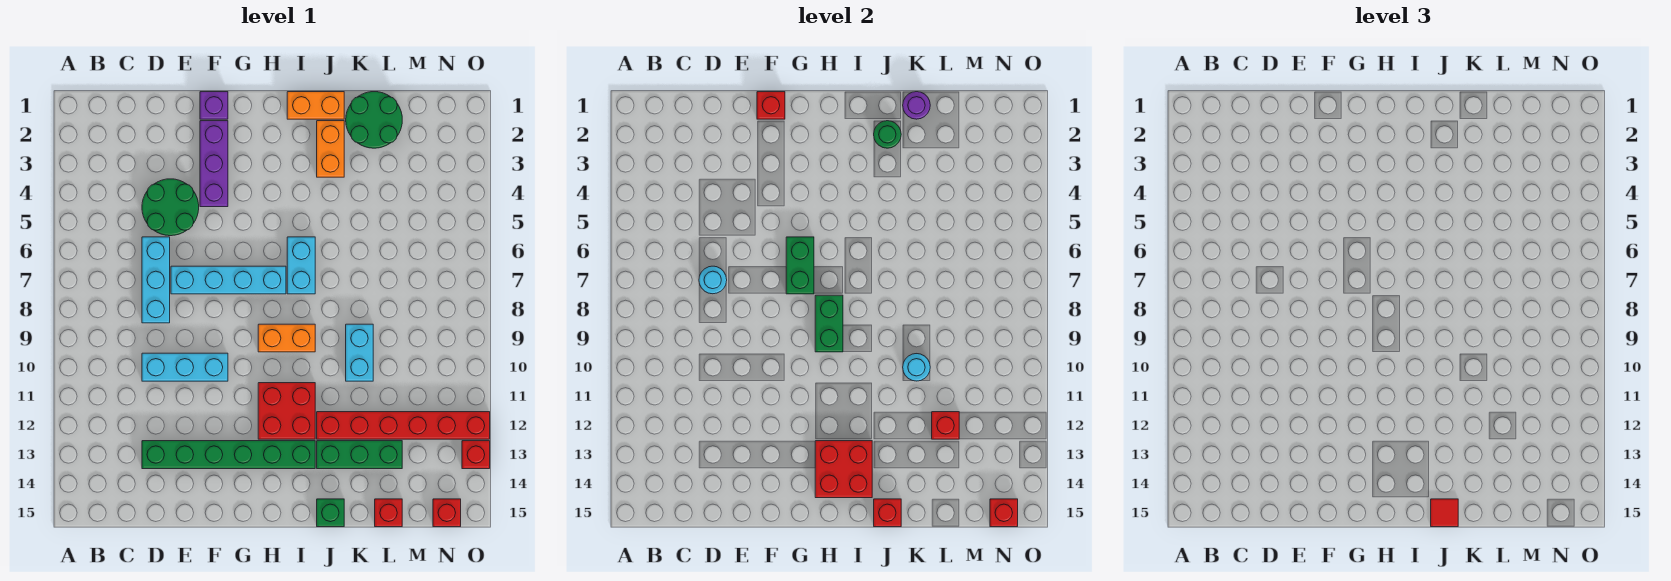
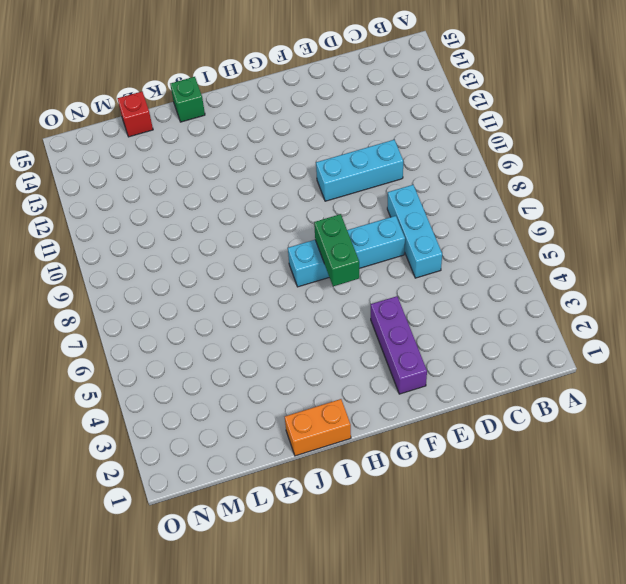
none -> green 2x2 round brick [142,179,199,236]
none -> green 1x6 brick [142,441,315,469]
none -> purple 1x1 brick [200,92,228,119]
none -> orange 1x2 brick [258,324,315,352]

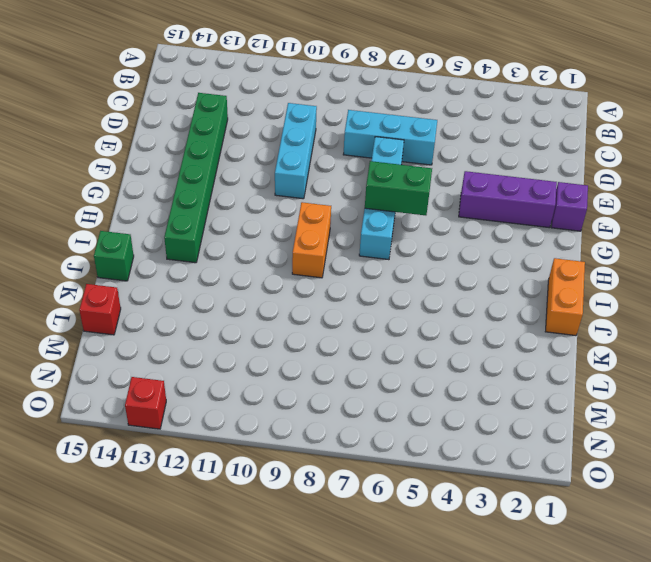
none -> green 2x2 round brick [142,179,199,236]
none -> red 2x2 brick [258,383,315,439]
none -> cyan 1x2 brick [287,237,315,294]
none -> orange 1x2 brick [317,121,344,177]

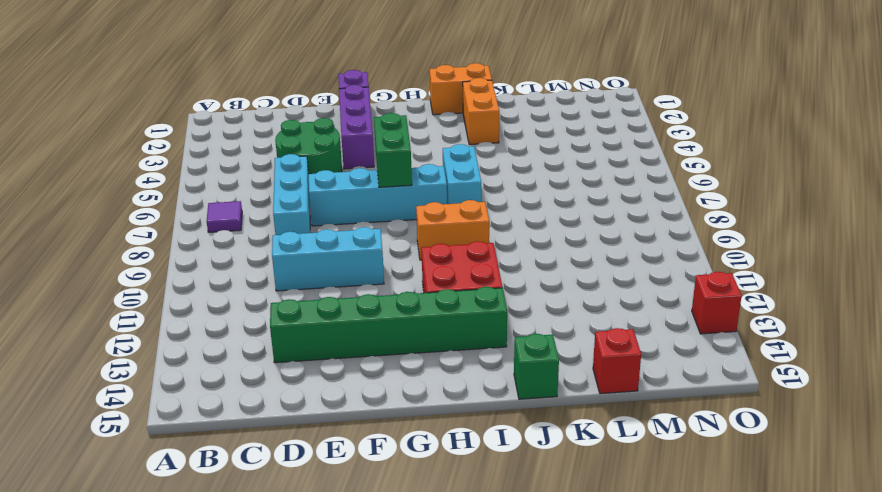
purple 1x1 tile [207,201,242,232] -> none
none -> red 1x6 brick [317,412,490,439]
none -> green 1x3 brick [317,441,402,469]
none -> green 2x2 round brick [346,92,402,148]
none -> cyan 1x2 brick [346,324,373,381]

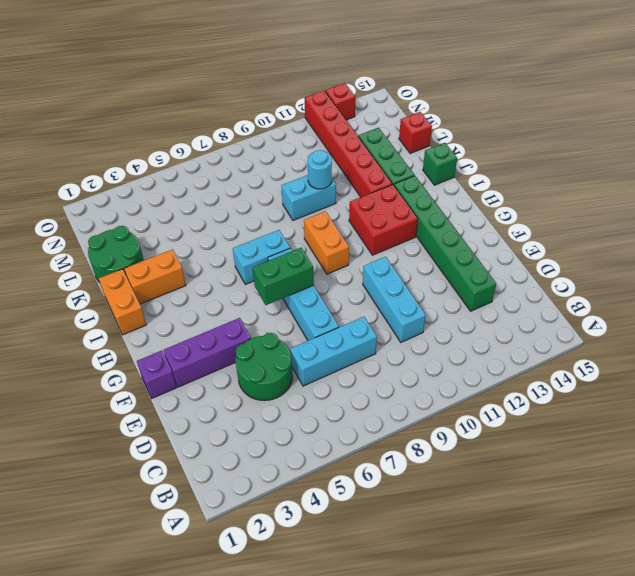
none -> red 1x1 brick [433,499,461,527]
none -> cyan 1x1 round brick [699,266,727,294]
none -> red 1x1 brick [757,92,785,119]
none -> green 1x2 brick [815,295,843,352]

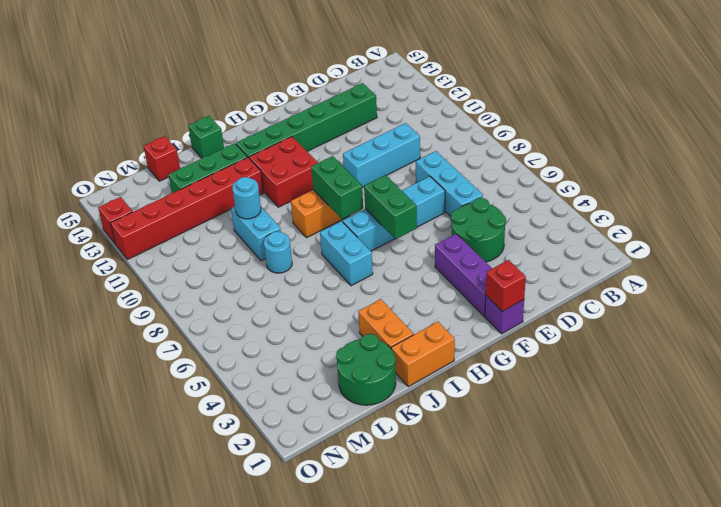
cyan 1x1 round brick [264,232,292,273] -> cyan 1x1 round brick moved to [699,266,727,294]
none -> red 1x1 brick [433,499,461,527]
none -> red 2x2 brick [815,441,872,498]
none -> green 1x1 round brick [874,121,901,148]
none -> red 1x1 brick [874,499,901,527]

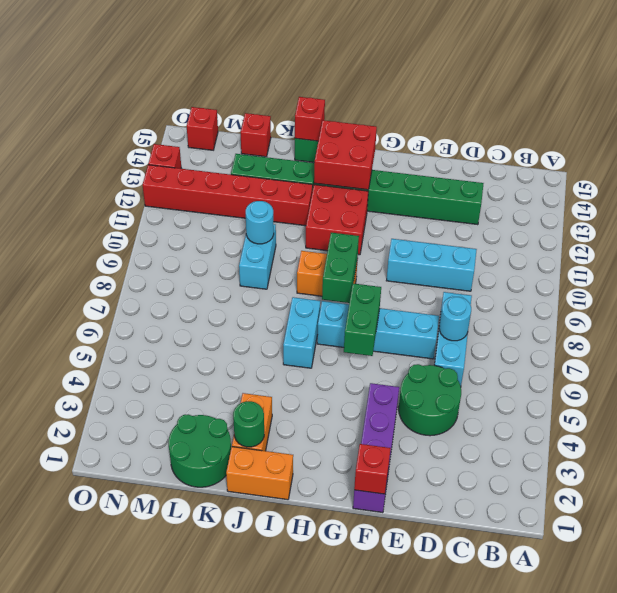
none -> purple 1x1 round brick [903,92,930,119]
none -> red 1x1 brick [932,412,959,439]
none -> red 1x1 brick [990,499,1018,527]
none -> red 1x1 tile [1431,499,1458,527]

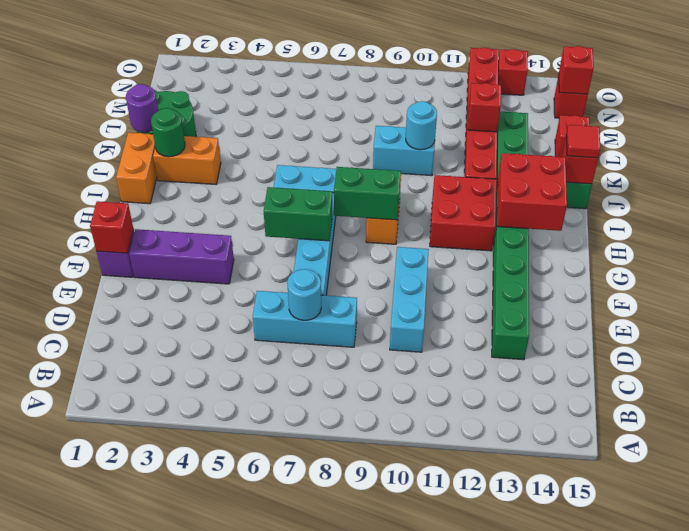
none -> green 2x2 round brick [142,179,199,236]

